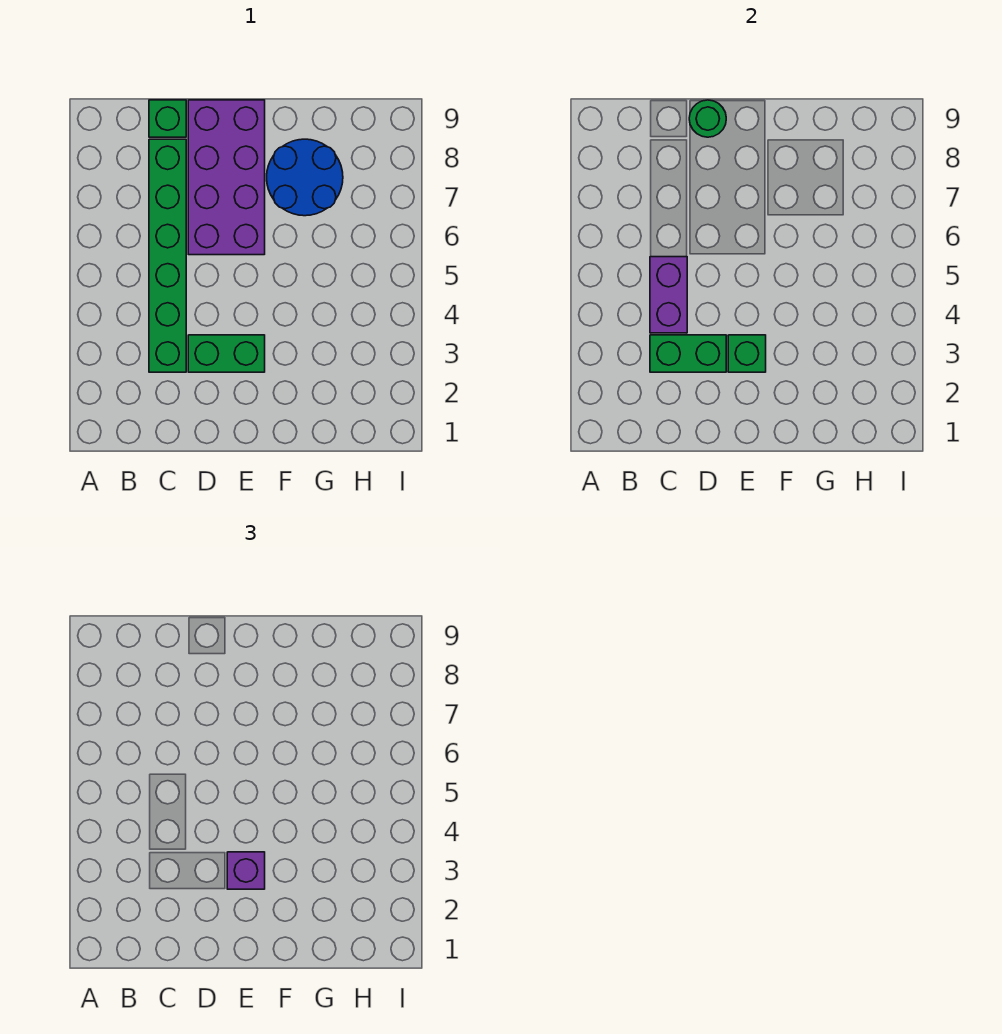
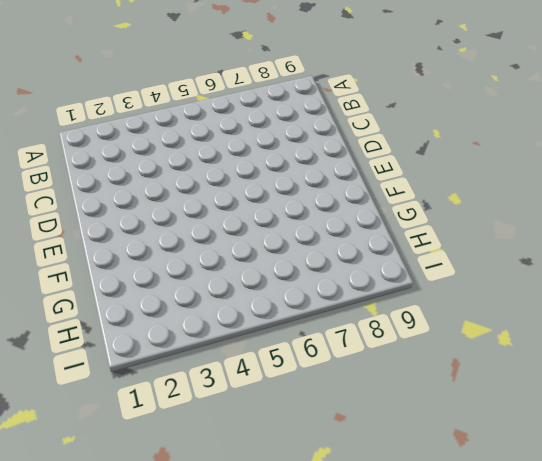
none -> green 1x6 brick [149,139,186,372]
none -> green 1x1 brick [149,100,186,137]

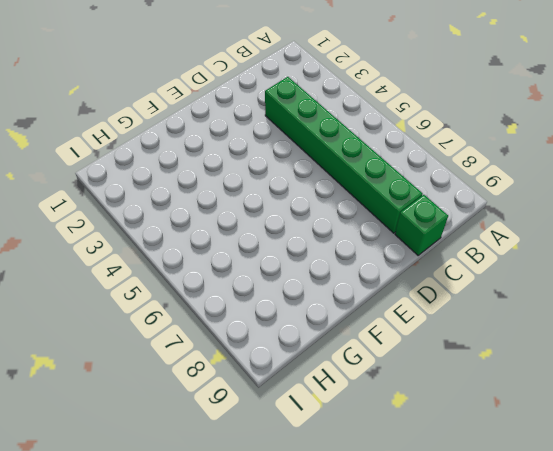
none -> green 1x2 brick [188,335,265,372]
none -> purple 2x4 brick [188,100,265,255]

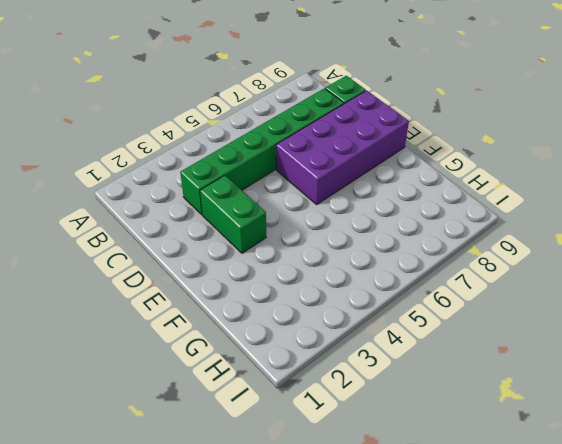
none -> blue 2x2 round brick [267,139,343,216]
none -> green 1x2 brick [650,335,726,372]

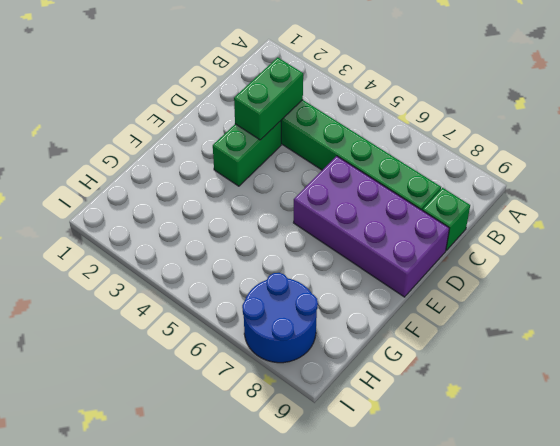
blue 2x2 round brick [242,273,318,363] -> blue 2x2 round brick moved to [267,139,343,216]
none -> purple 1x2 brick [650,257,687,333]
none -> green 1x1 round brick [689,100,726,137]

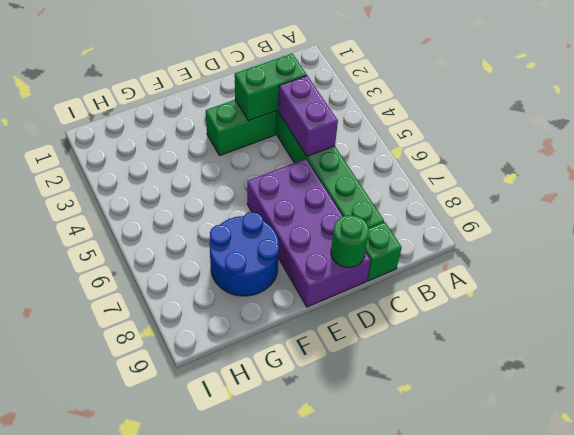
none -> green 1x1 brick [728,335,766,372]
none -> purple 1x1 brick [227,852,265,889]

